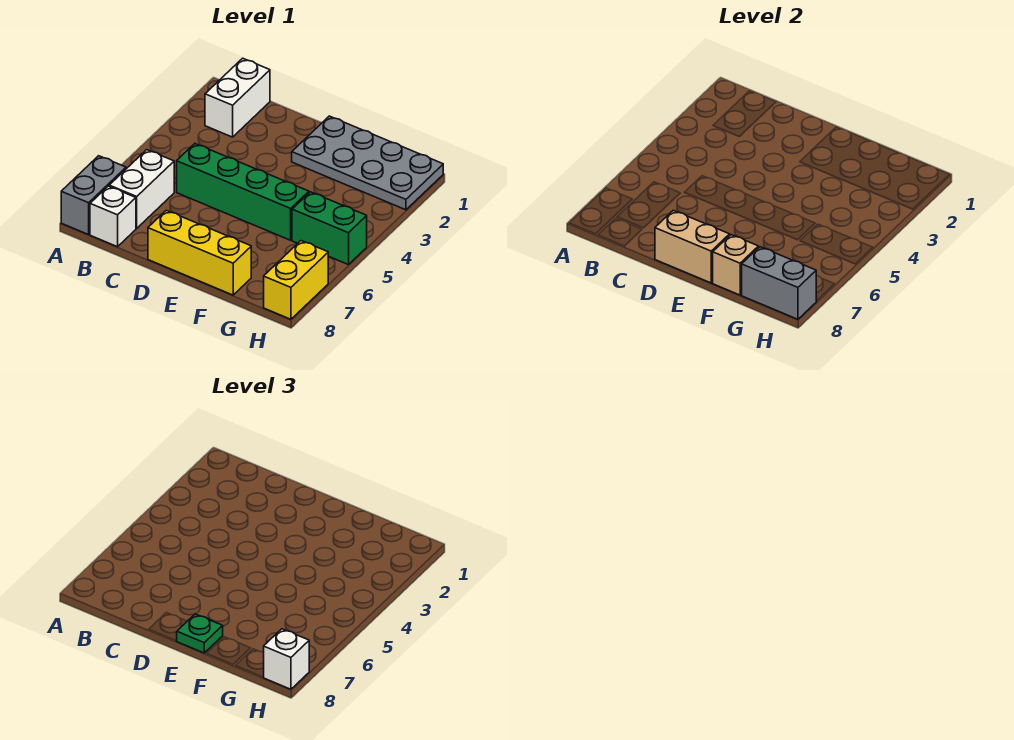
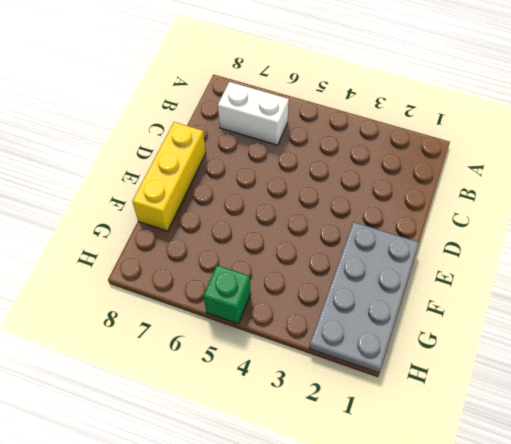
green 1x1 brick [203,265,251,324] -> green 1x2 brick [292,192,367,265]
none -> grey 1x2 brick [61,156,126,235]
none -> white 1x2 brick [205,58,270,137]
none -> white 1x1 brick [90,186,136,247]

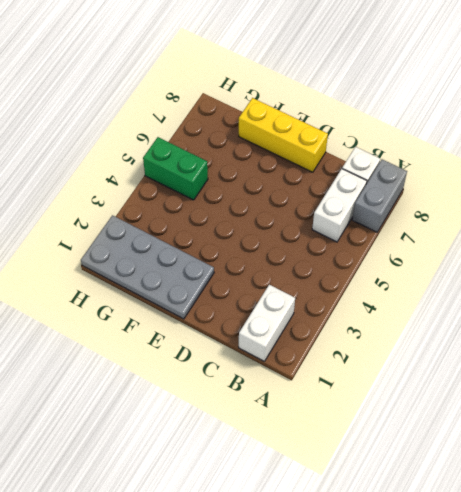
none -> green 1x4 brick [177,144,309,240]
none -> yellow 1x2 brick [264,241,328,319]
none -> tan 1x2 brick [655,210,730,283]

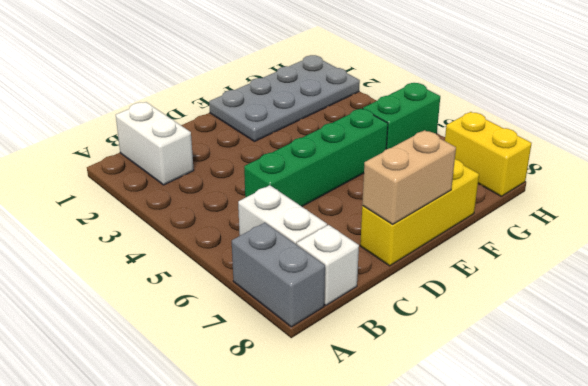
none -> tan 1x1 brick [713,235,758,295]
none -> grey 1x2 brick [742,247,816,319]
none -> green 1x1 plate [177,614,223,653]

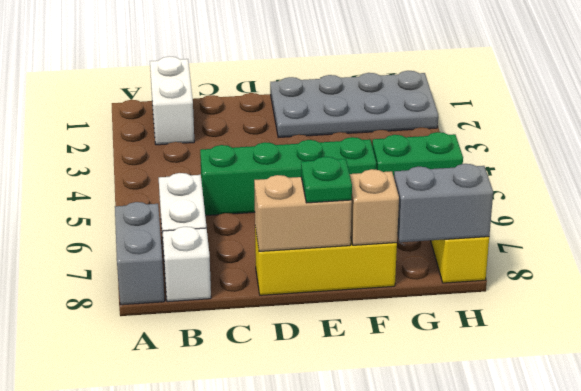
none -> white 1x1 brick [263,629,309,689]

